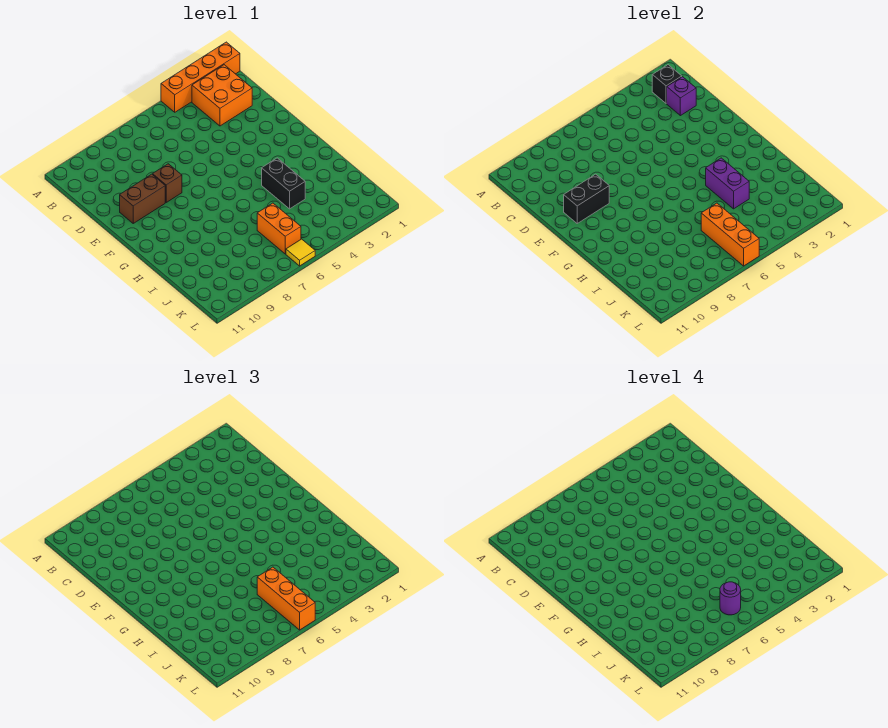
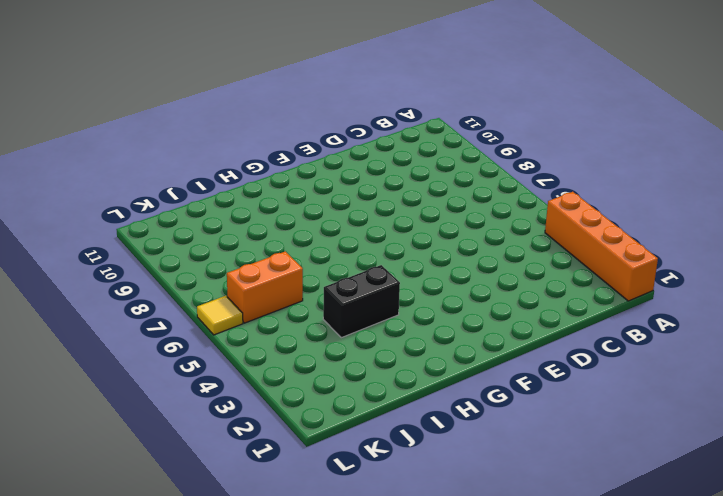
none -> orange 2x2 brick [192,65,252,126]
none -> brown 1x1 brick [153,164,182,202]
none -> brown 1x2 brick [120,174,165,223]

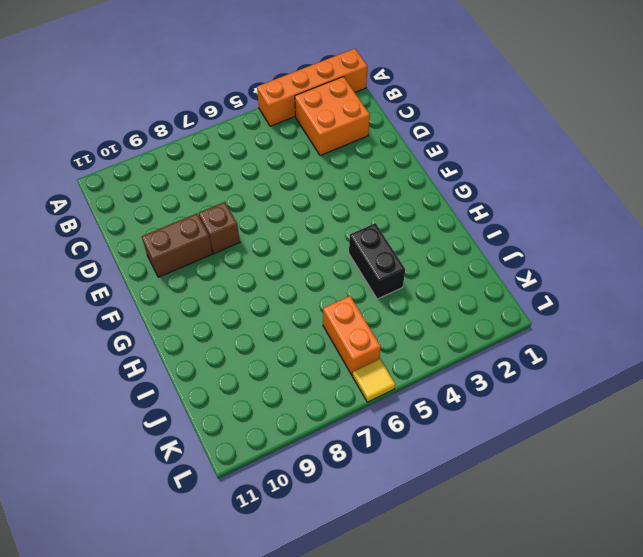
none -> black 1x1 brick [652,65,682,103]
none -> purple 1x1 brick [667,77,696,116]
none -> black 1x2 brick [564,174,609,223]

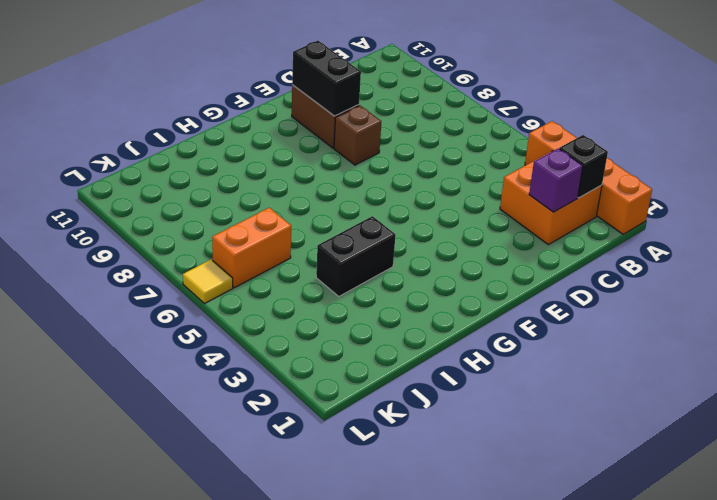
none -> purple 1x2 brick [706,158,749,209]
none -> orange 1x3 brick [701,203,759,266]
none -> orange 1x3 brick [257,567,315,630]

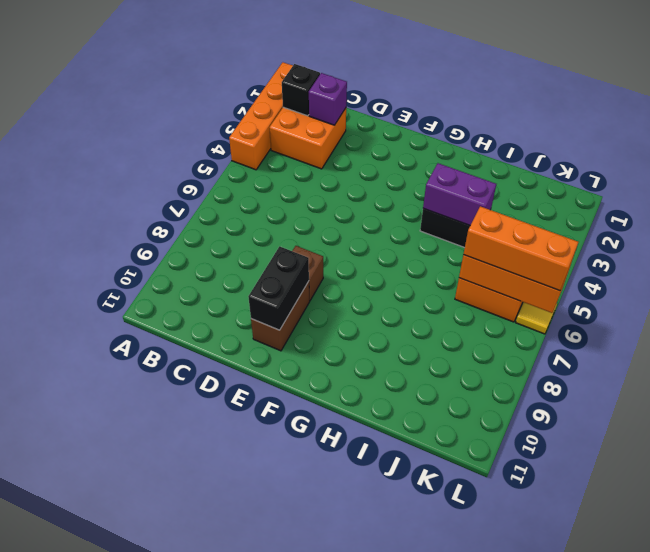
none -> purple 1x1 round brick [720,582,741,615]

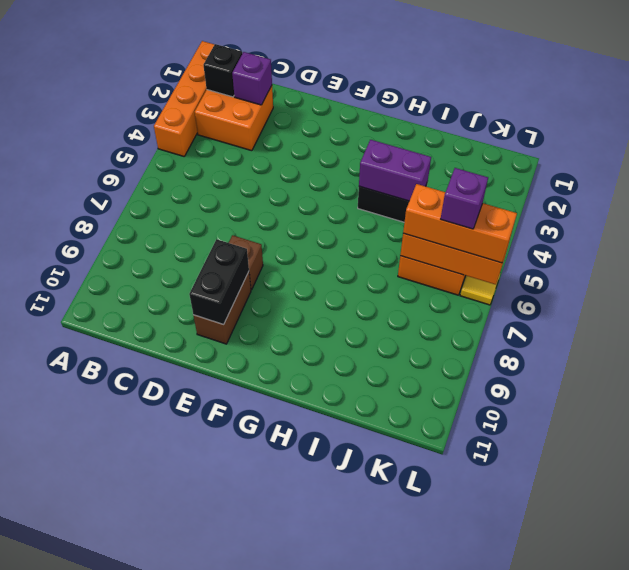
purple 1x1 brick [441,168,488,229] -> purple 1x1 round brick [720,582,741,615]

